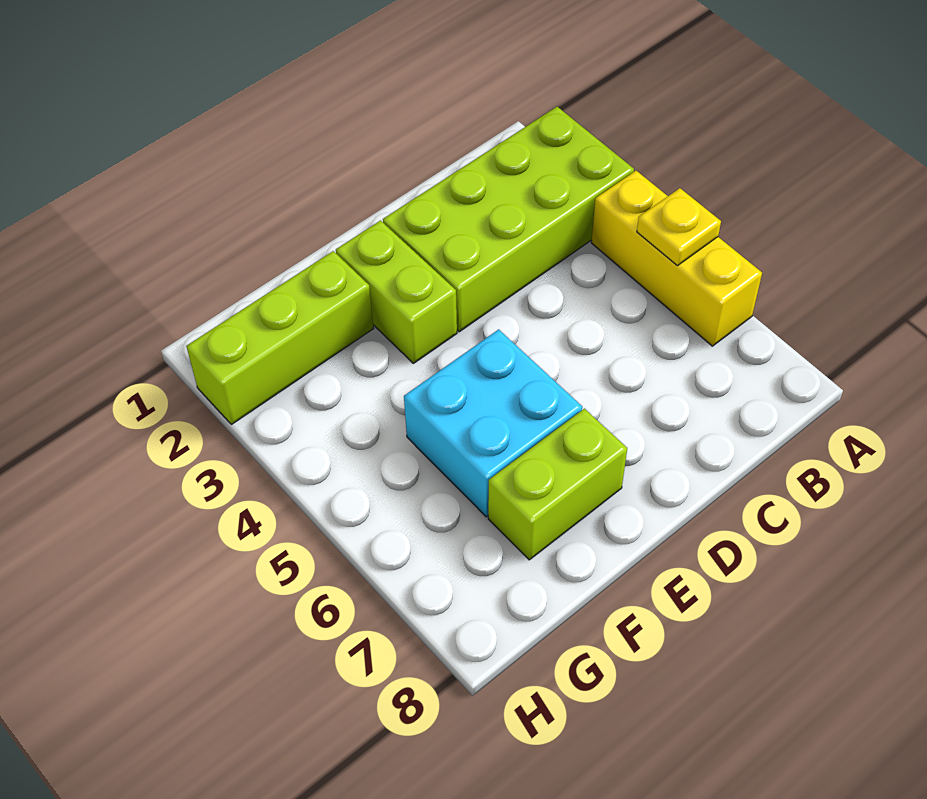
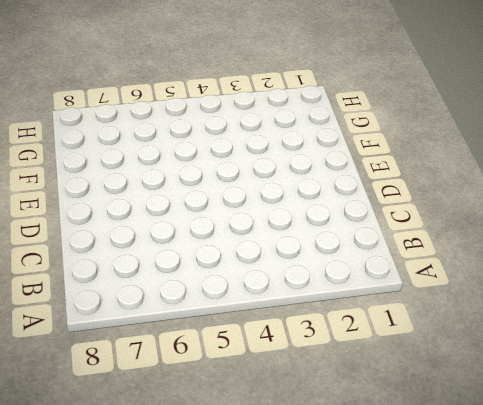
none -> lime 2x4 brick [383,107,634,332]
none -> yellow 1x3 brick [591,171,762,346]

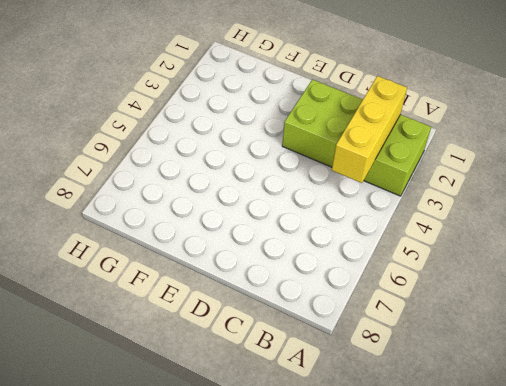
yellow 1x3 brick [332,76,407,183] -> yellow 1x3 brick moved to [591,171,762,346]
none -> lime 1x2 brick [336,221,457,363]
none -> cyan 2x2 brick [404,329,582,517]

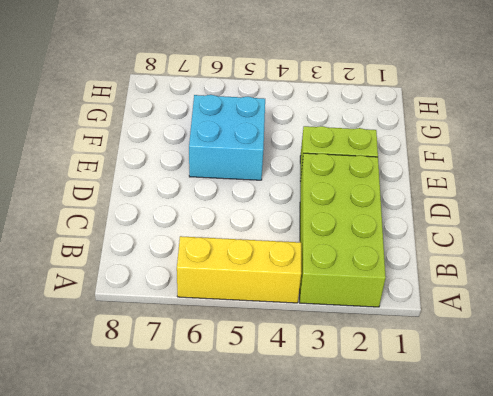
none -> lime 1x2 brick [488,409,627,560]
none -> lime 1x3 brick [186,251,374,424]

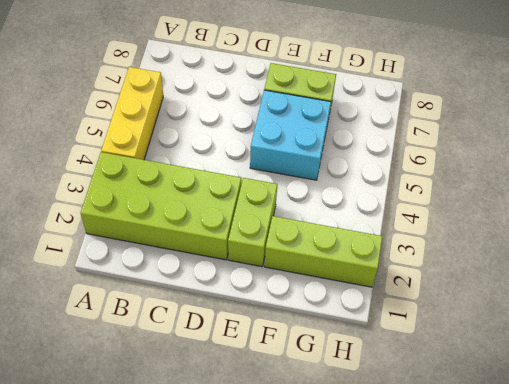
none -> yellow 1x1 plate [637,188,721,266]

